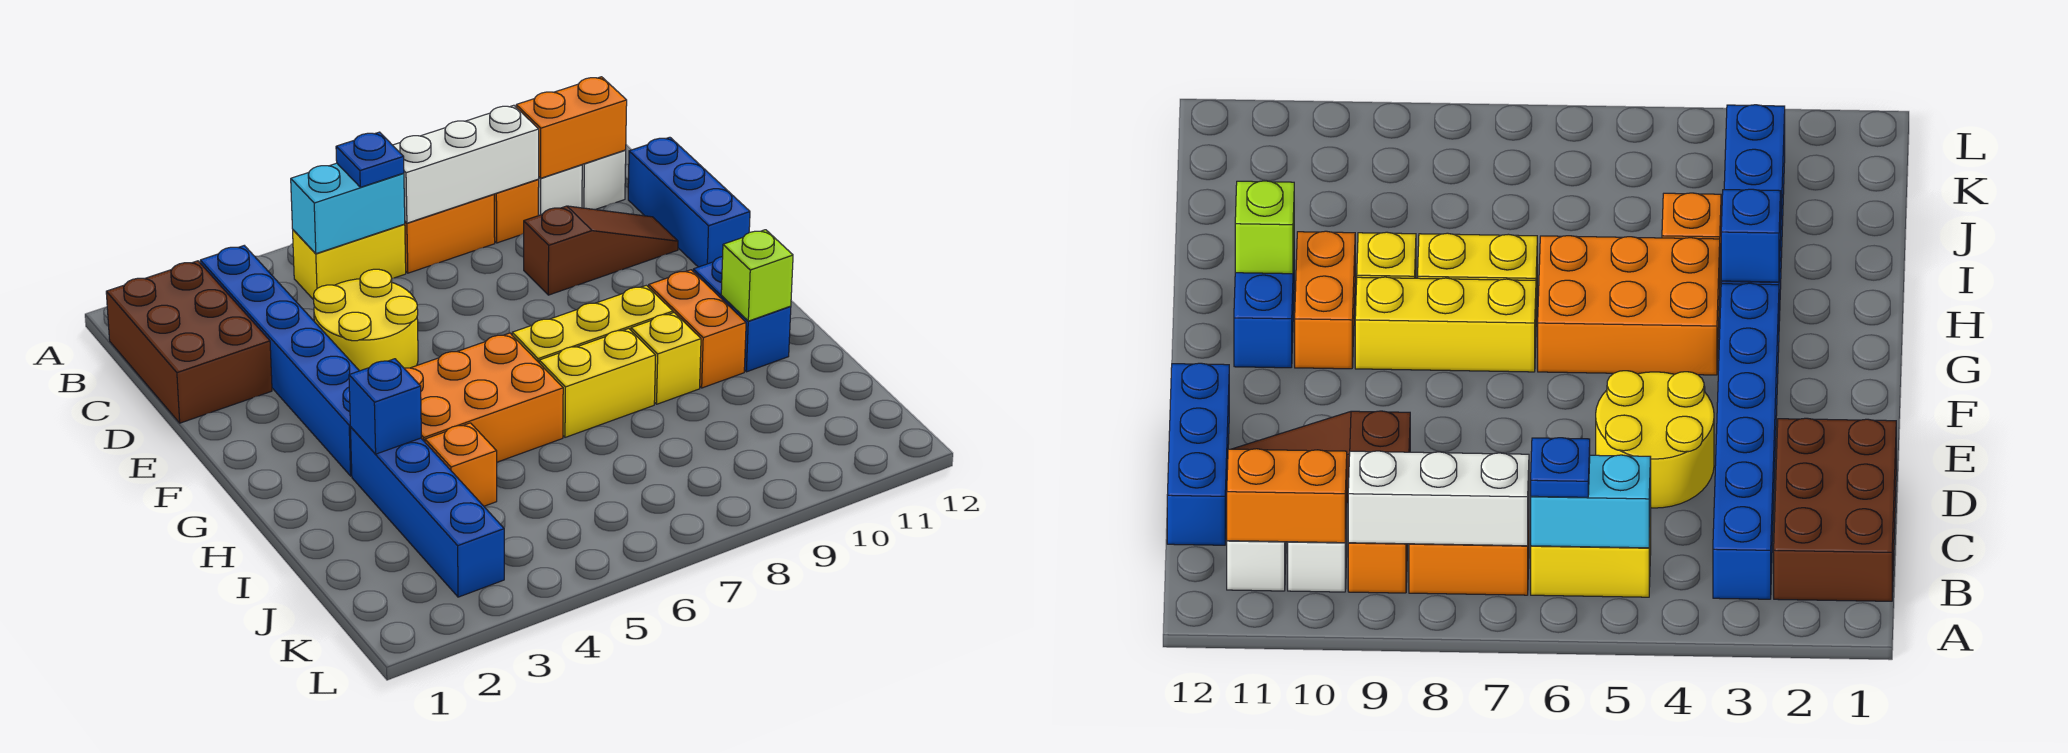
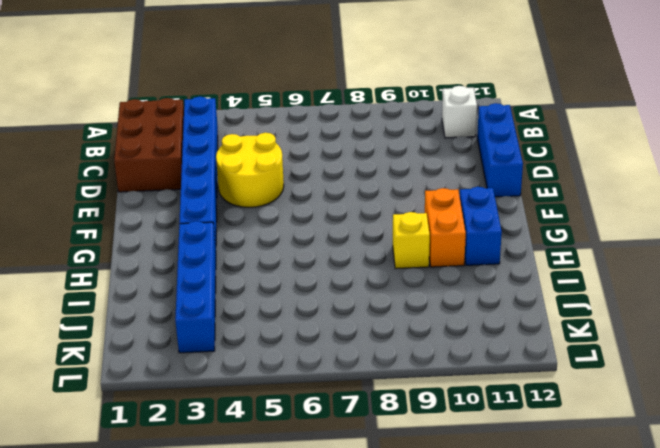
none -> yellow 1x2 brick [293,224,406,300]
none -> orange 1x2 brick [405,194,495,273]
none -> orange 1x1 brick [494,179,539,243]

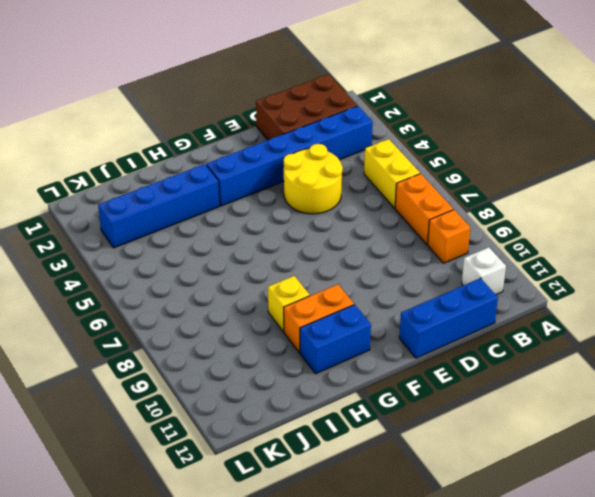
none -> white 1x1 brick [538,165,582,216]
none -> brown 1x3 slope [524,206,678,295]
none -> orange 2x3 brick [404,333,563,462]

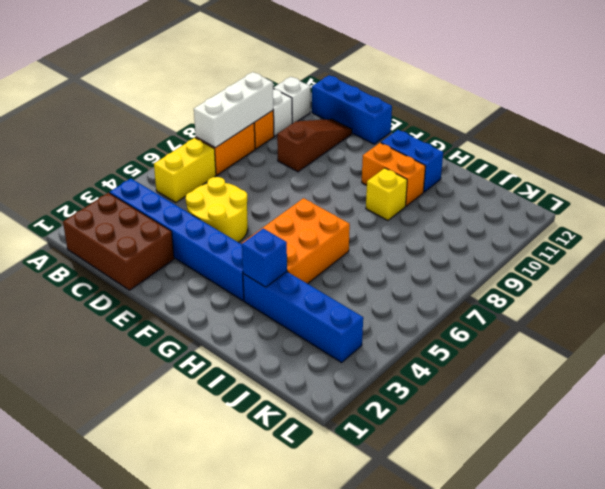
none -> yellow 1x3 brick [512,285,673,362]
none -> yellow 1x2 brick [539,329,656,437]
none -> orange 1x1 brick [425,423,497,506]

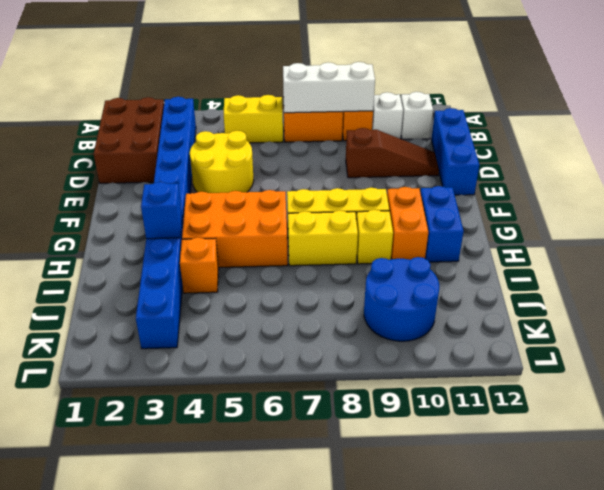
blue 2x2 round brick [364,257,439,341] -> none
none -> cyan 1x2 brick [291,163,405,254]
none -> orange 1x2 brick [516,77,627,178]
none -> lime 1x1 brick [721,230,793,321]

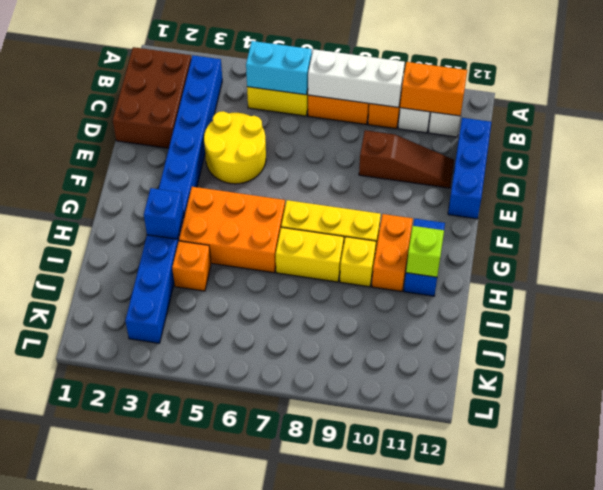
none -> blue 1x1 plate [336,132,404,187]

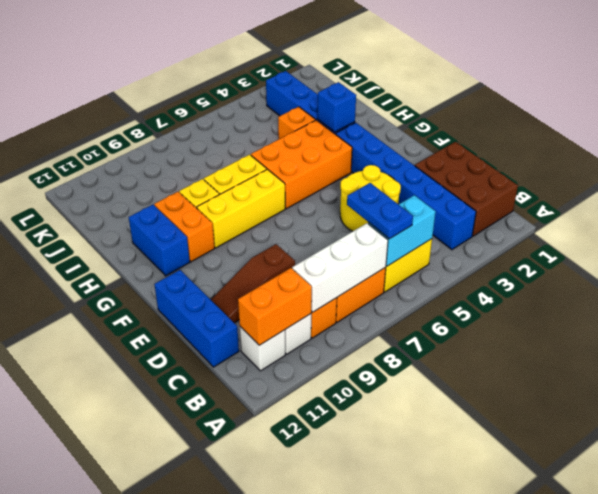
blue 1x2 plate [347,183,413,239] -> blue 1x1 plate [336,132,404,187]
none -> lime 1x1 brick [721,230,793,321]

